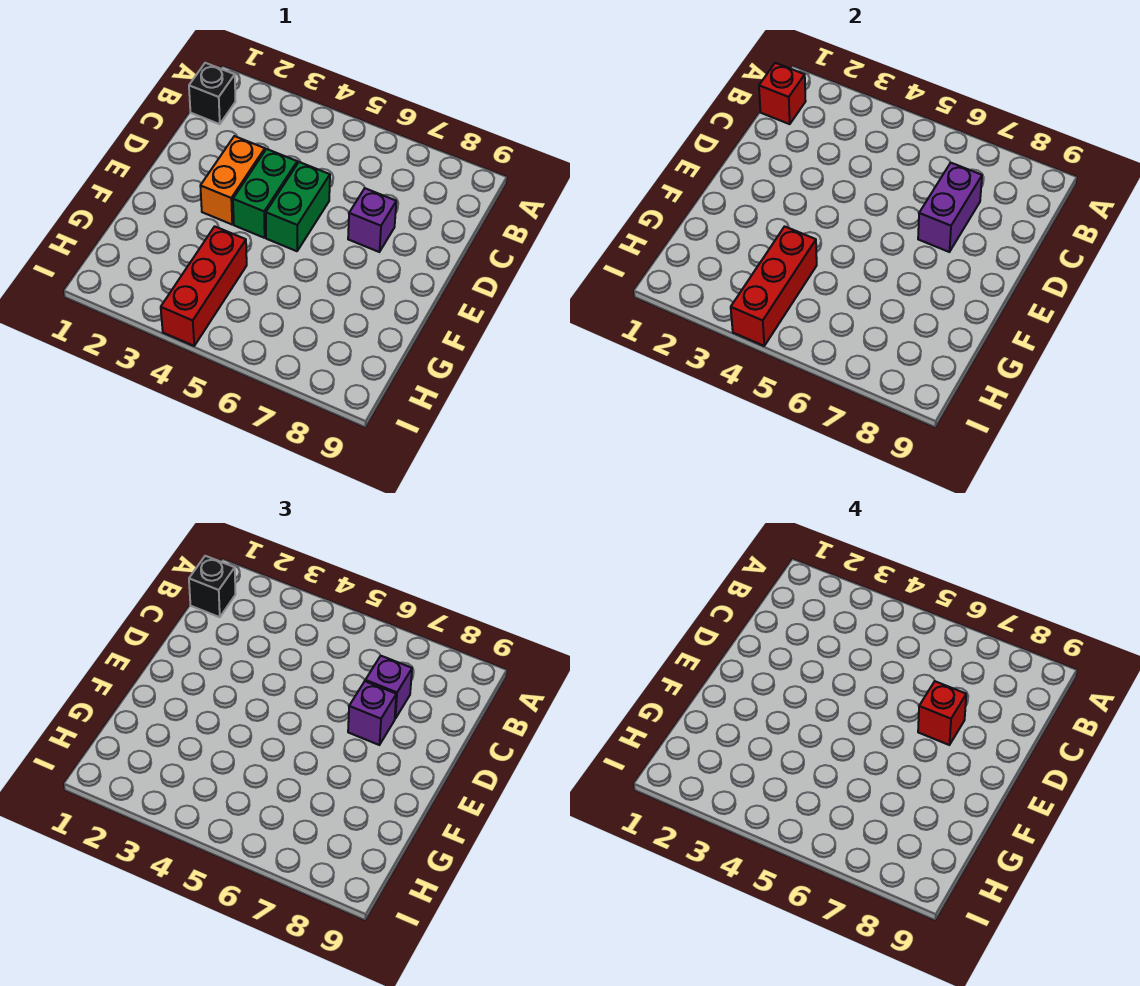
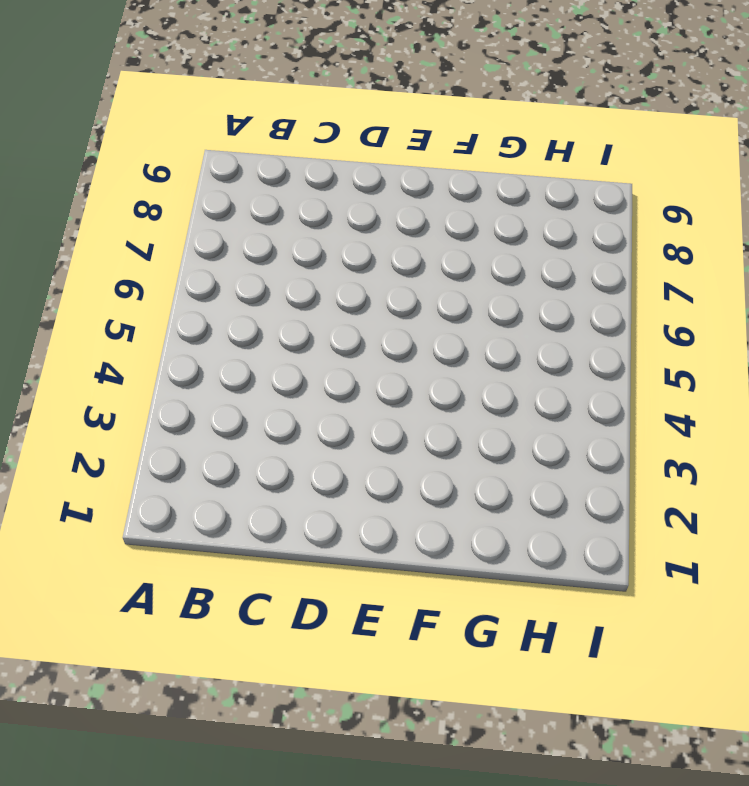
none -> black 1x1 brick [189,63,236,124]
none -> orange 1x2 brick [200,136,265,224]
none -> green 1x2 brick [233,149,297,238]

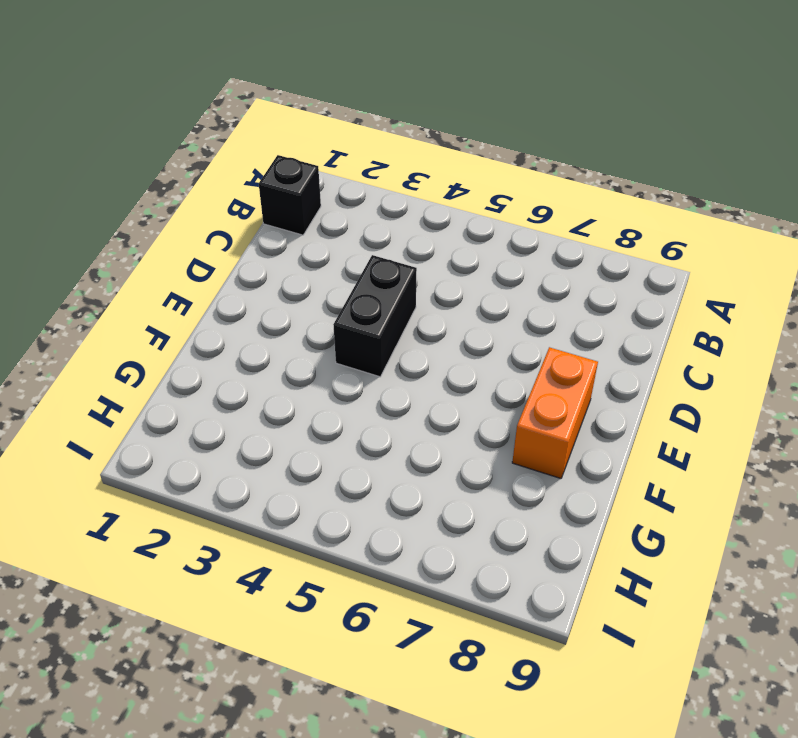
black 1x2 brick [333,255,417,377] -> green 1x2 brick [233,149,297,238]
orange 1x2 brick [512,347,598,478] -> orange 1x2 brick moved to [200,136,265,224]
none -> green 1x2 brick [266,162,330,251]
none -> purple 1x1 brick [348,188,396,252]
none -> red 1x3 brick [161,226,247,346]

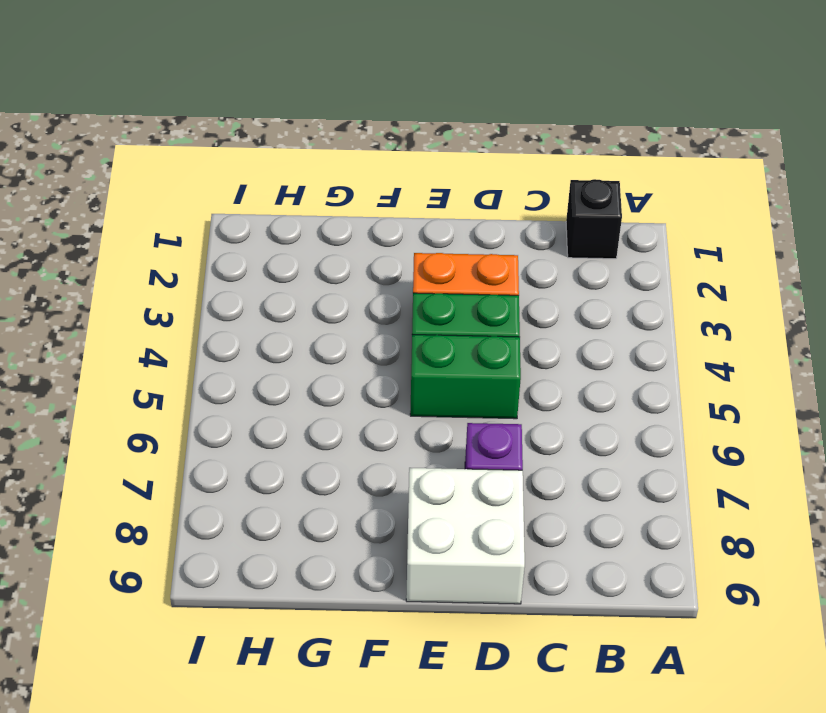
white 2x2 brick [406,468,525,604] -> none
none -> red 1x3 brick [161,226,247,346]
none -> red 1x1 brick [759,63,806,124]
none -> purple 1x2 brick [918,163,982,252]

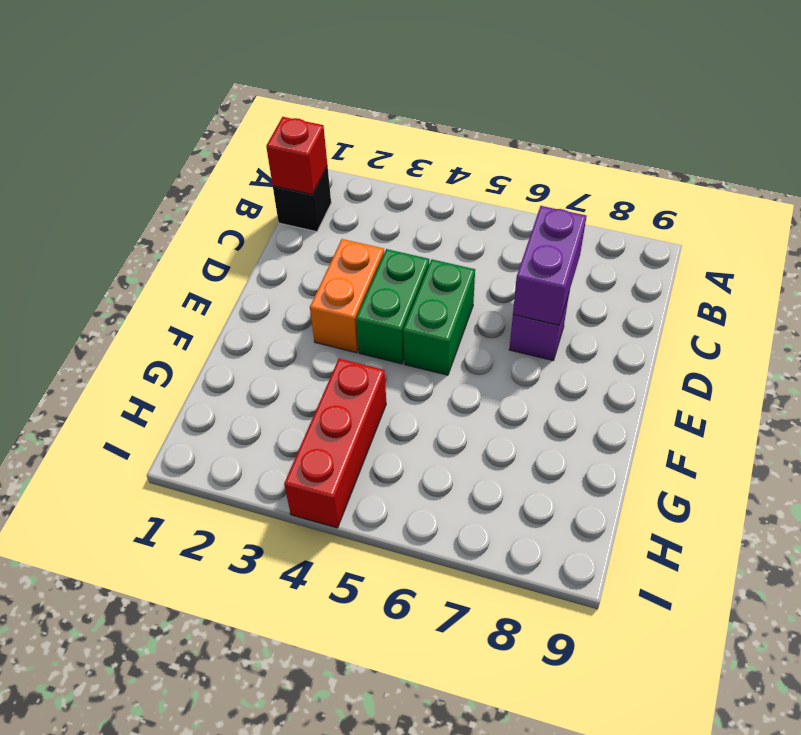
none -> red 1x3 brick [731,226,817,346]
none -> black 1x1 brick [189,556,236,617]
none -> purple 1x1 brick [365,656,412,719]

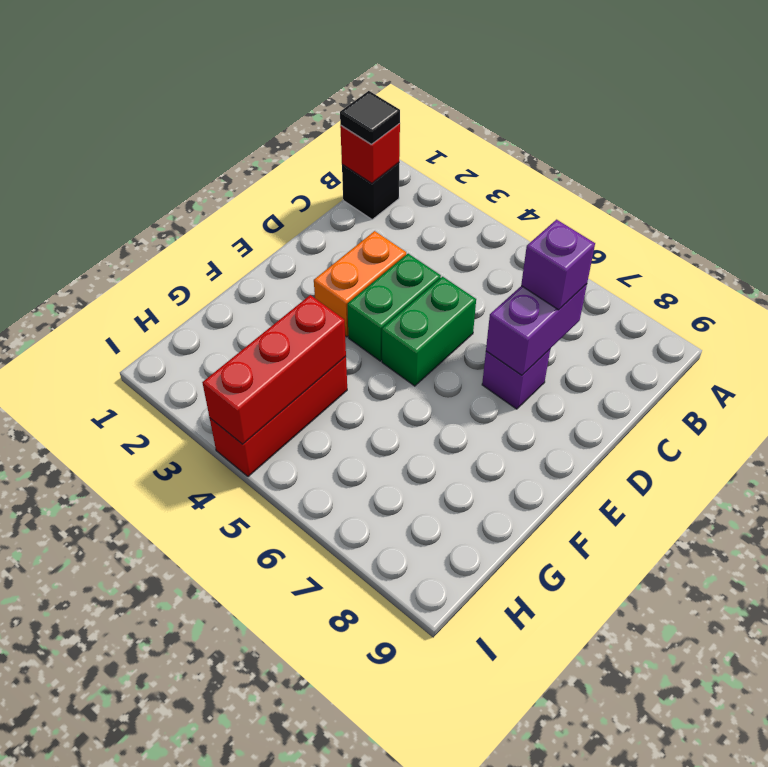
black 1x1 tile [340,91,400,144] -> black 1x1 brick [189,556,236,617]
none -> purple 1x1 brick [348,681,396,745]
none -> red 1x1 brick [918,681,966,745]

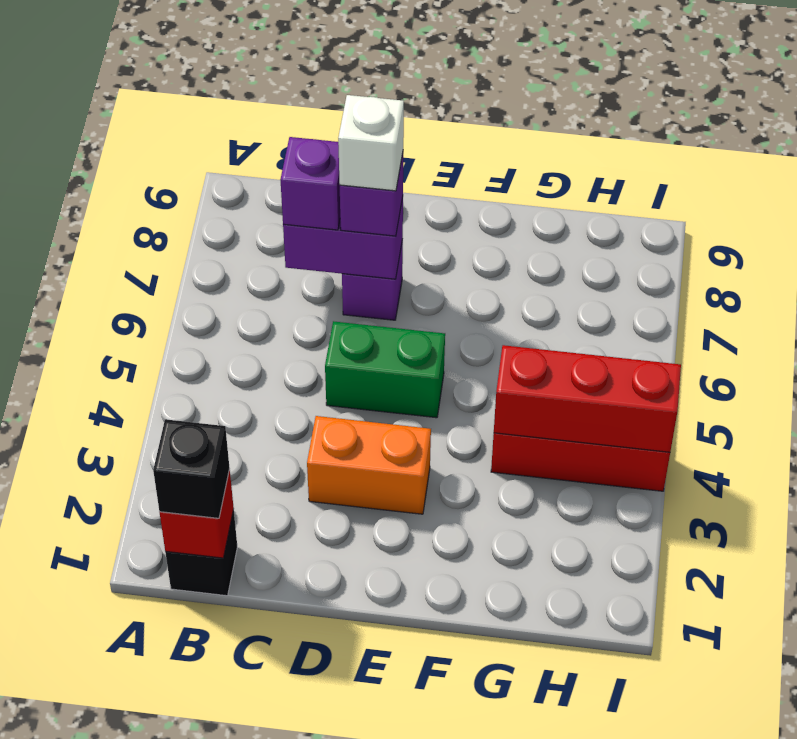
white 1x1 brick [338,95,404,191] -> red 1x1 brick [918,681,966,745]
none -> green 1x2 brick [233,149,297,238]

